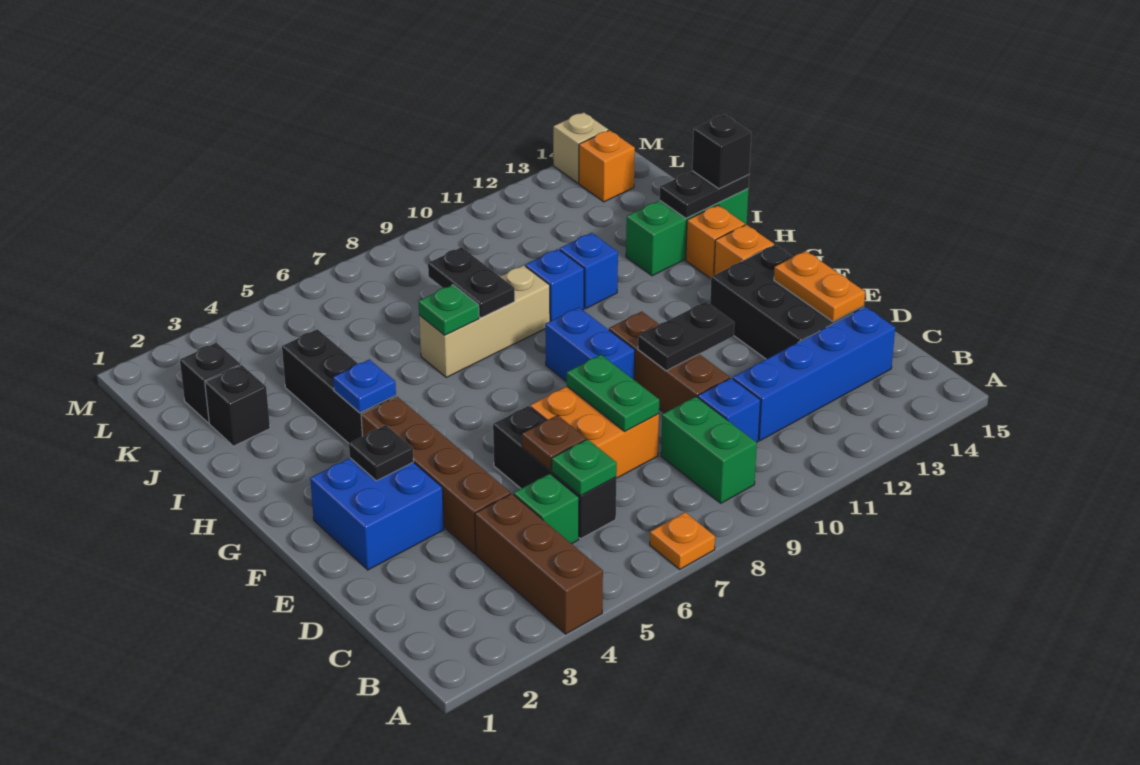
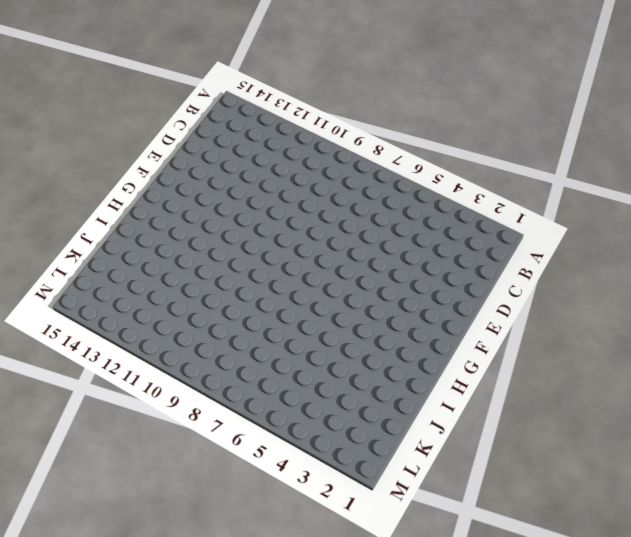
none -> brown 1x3 brick [475,494,603,634]
none -> orange 1x1 plate [650,512,715,569]
none -> green 1x2 brick [661,397,757,503]
none -> green 1x1 brick [514,474,579,544]

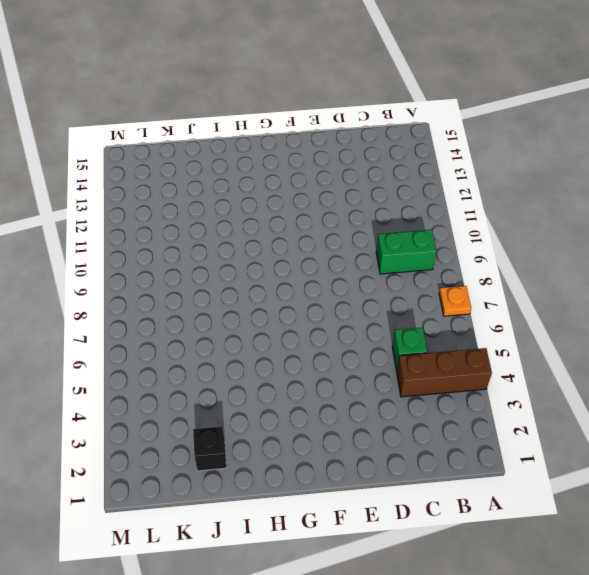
none -> black 1x3 brick [493,406,616,539]
none -> blue 1x1 brick [698,378,760,442]
none -> blue 1x4 brick [733,307,895,441]
none -> brown 1x4 brick [361,397,510,554]

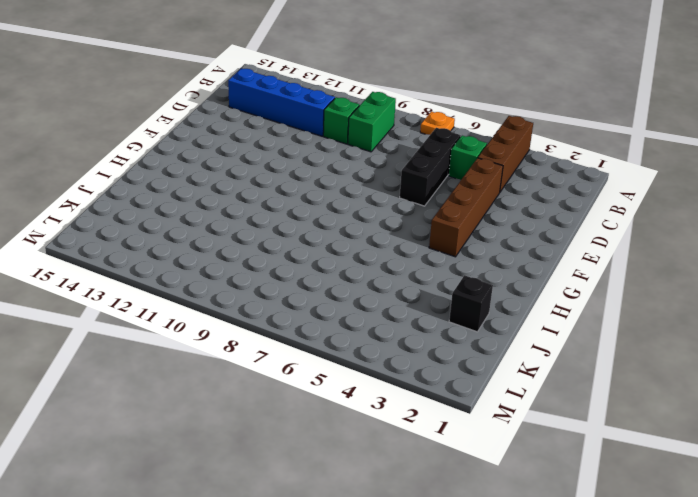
green 1x1 brick [323,97,359,144] -> blue 1x1 brick [698,378,760,442]
none -> orange 2x2 brick [530,386,659,478]
none -> brown 1x3 brick [609,312,730,413]
none -> black 2x3 brick [710,245,864,359]
none -> blue 2x2 brick [310,458,444,570]

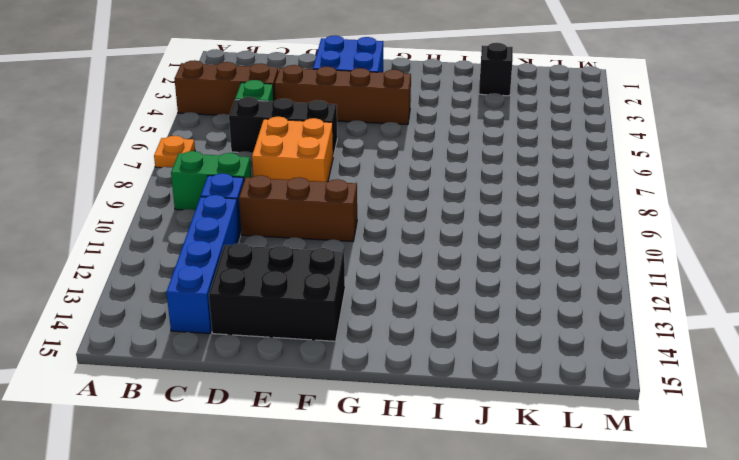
none -> blue 1x2 brick [545,307,635,382]
none -> orange 1x1 brick [714,225,774,275]
none -> black 1x3 brick [282,329,396,443]
none -> orange 1x1 brick [686,205,745,279]

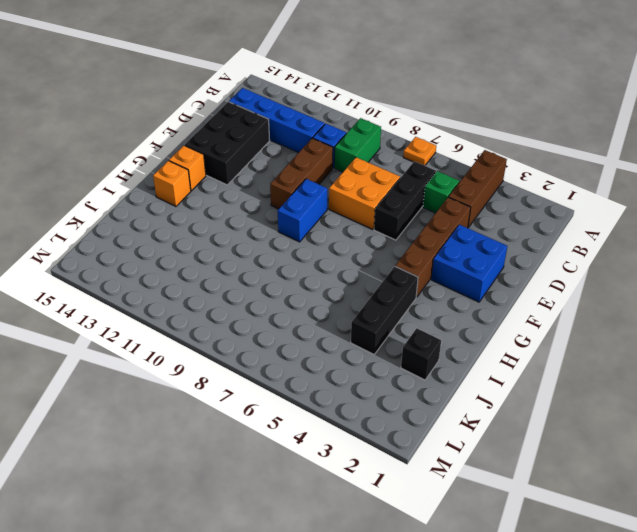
none -> tan 1x3 brick [419,265,550,377]
none -> blue 1x1 brick [525,249,584,321]
none -> blue 1x1 brick [560,233,618,308]
none -> green 1x3 brick [626,189,748,276]

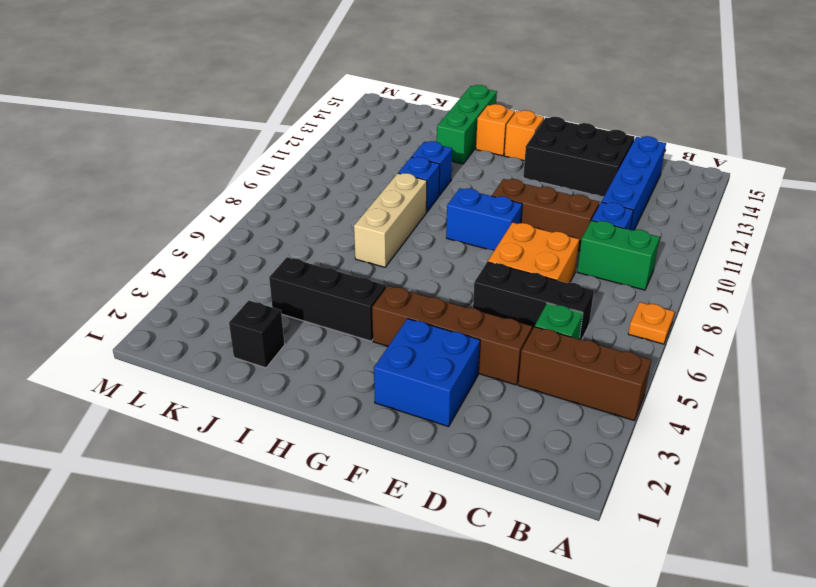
none -> black 1x1 brick [180,343,241,423]
none -> orange 1x1 brick [579,130,635,202]
none -> tan 1x1 brick [553,112,608,183]
none -> green 1x1 plate [552,439,617,495]

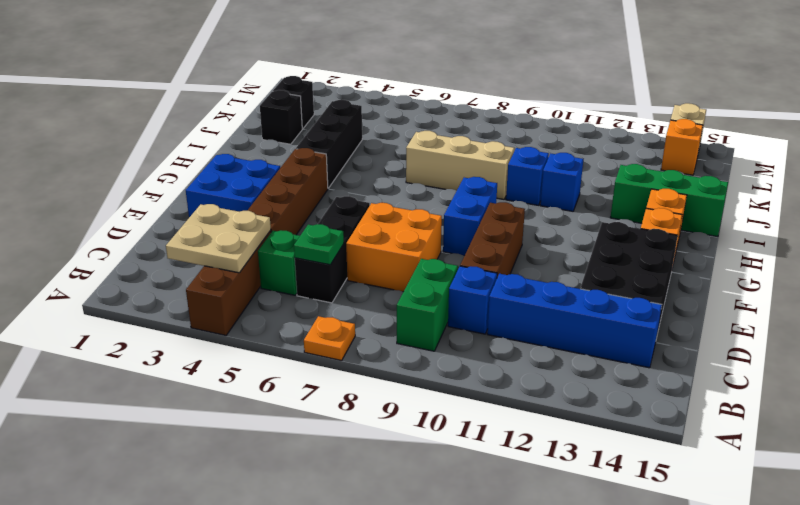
tan 2x2 plate [166,204,271,273] -> none
none -> brown 1x1 plate [522,415,586,471]
none -> green 1x2 plate [567,355,659,431]
none -> orange 1x2 plate [774,251,865,322]
none -> black 1x2 plate [638,302,734,371]

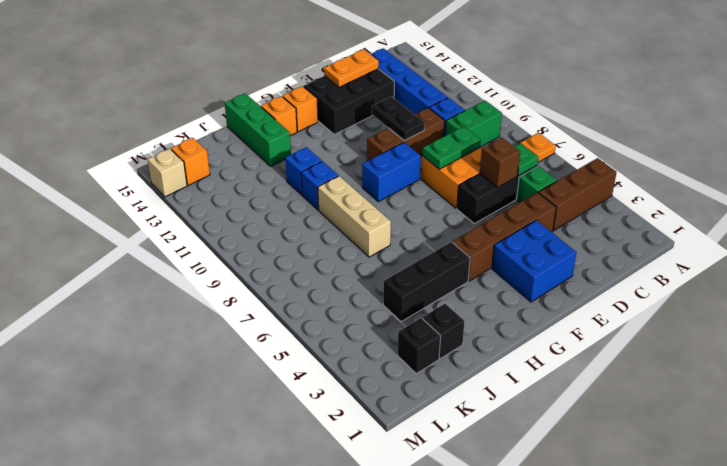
brown 1x1 brick [480,138,520,188] -> brown 1x1 plate [522,415,586,471]
none -> black 1x1 plate [349,425,414,481]
none -> blue 1x1 plate [333,359,396,413]
none -> green 1x1 plate [419,285,479,335]
none -> black 1x2 plate [428,247,515,318]

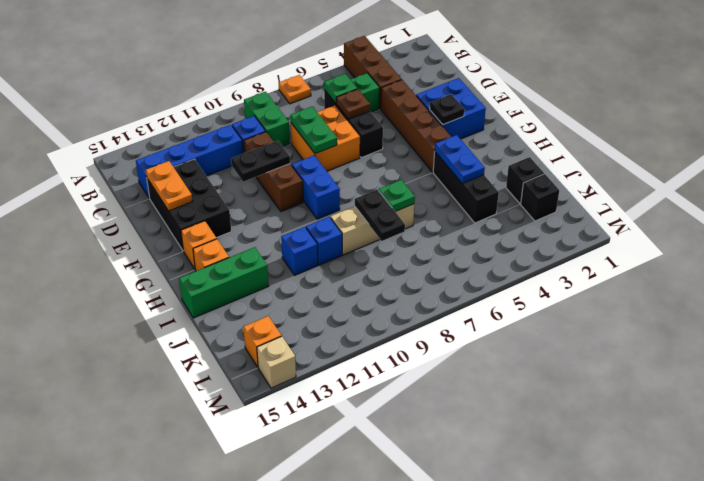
blue 1x2 plate [435,135,485,183] -> blue 1x1 plate [333,359,396,413]
none -> black 1x2 plate [659,171,749,218]
none -> black 1x1 brick [692,115,751,189]

